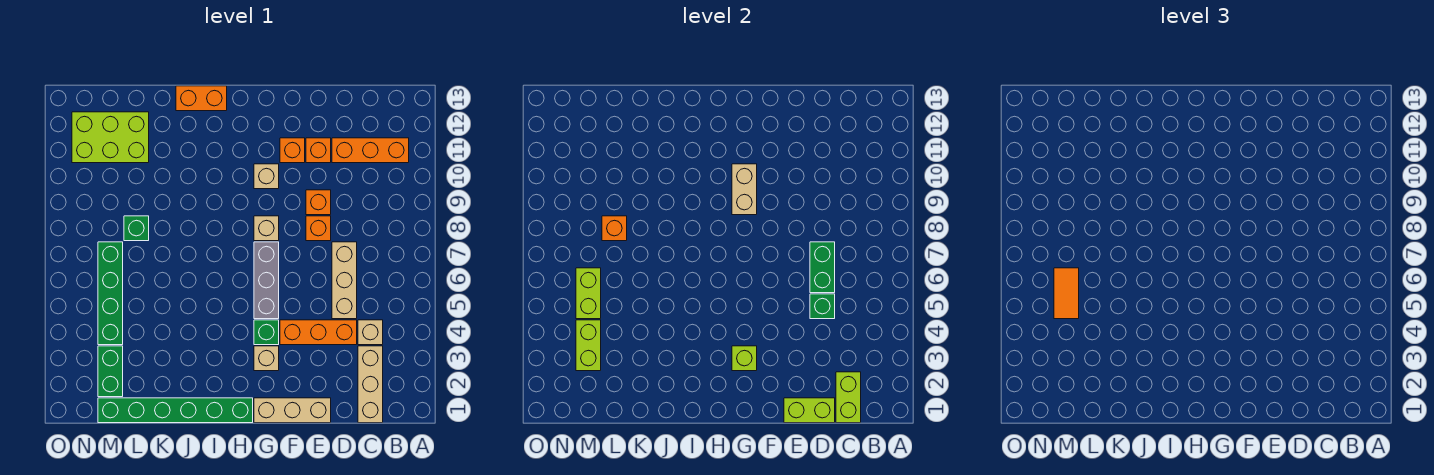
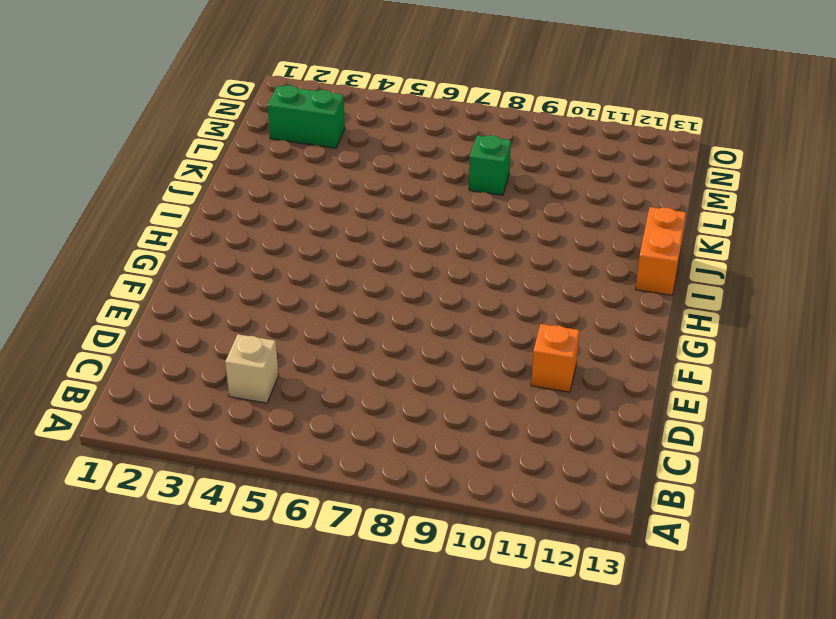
none -> orange 1x3 brick [332,138,409,163]
none -> tan 1x3 brick [358,346,383,423]
none -> orange 1x3 brick [280,320,357,345]
none -> tan 1x3 brick [332,242,357,319]

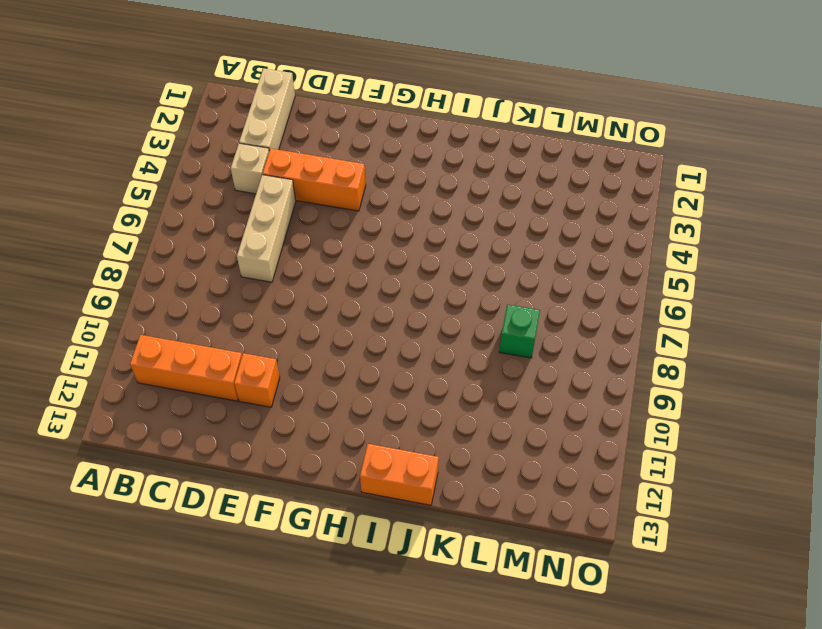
none -> tan 1x3 brick [254,398,331,423]
none -> orange 1x1 brick [306,216,331,241]
none -> orange 1x1 brick [306,190,331,215]
none -> orange 1x1 brick [280,138,305,163]

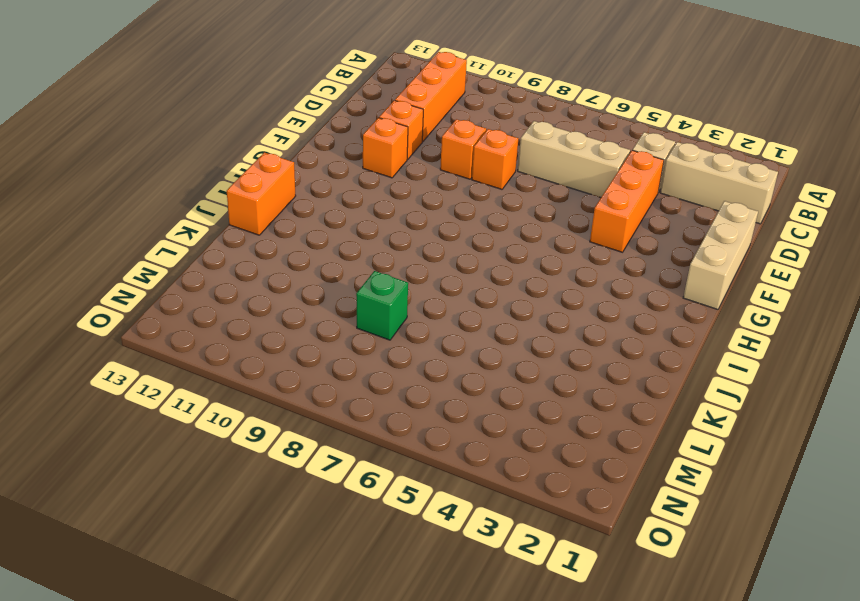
none -> tan 1x1 brick [254,346,279,371]
none -> green 1x1 brick [254,320,279,345]
none -> grey 1x3 brick [254,242,279,319]
none -> tan 1x1 brick [254,216,279,241]

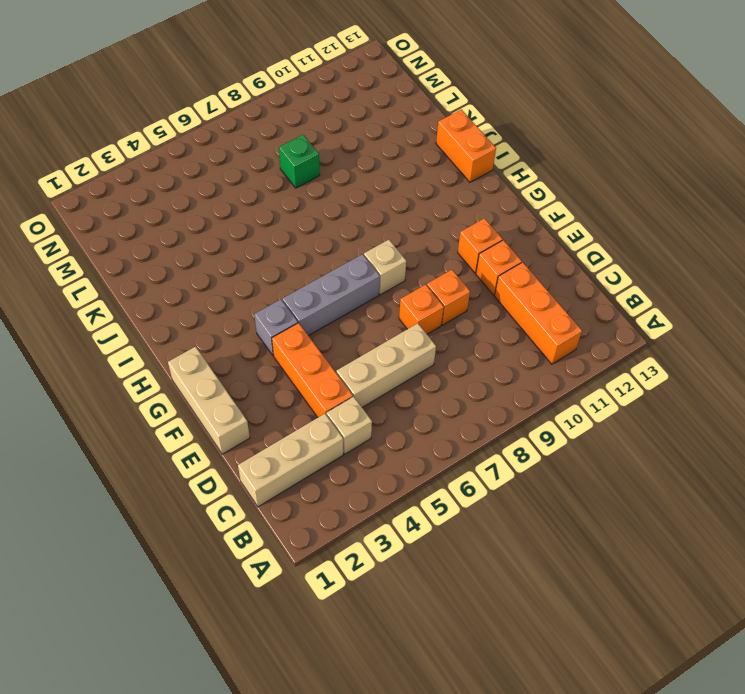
grey 1x1 brick [254,299,298,356] -> green 1x1 brick [254,320,279,345]
none -> tan 1x1 brick [254,346,279,371]
none -> tan 1x1 brick [254,164,279,189]
none -> green 1x6 brick [98,398,253,423]
none -> lime 2x3 brick [72,112,149,163]

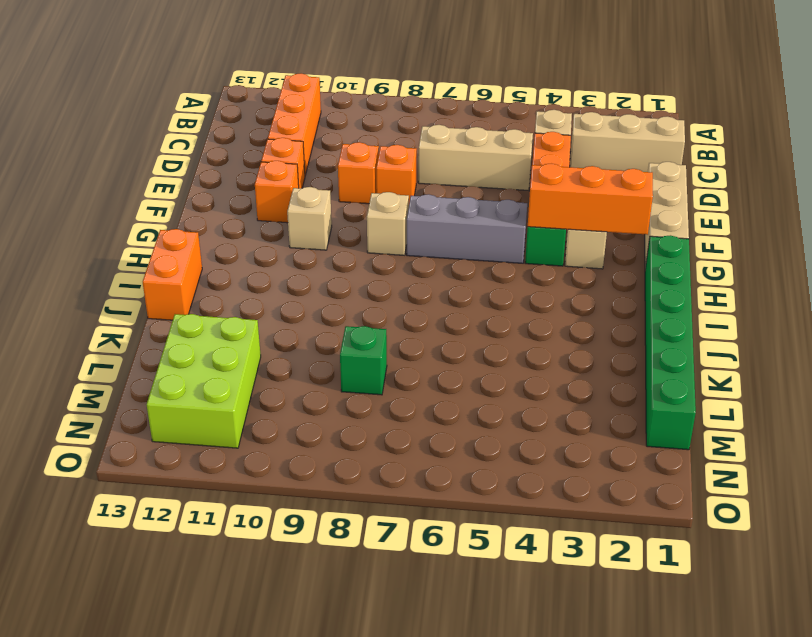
orange 1x3 brick [528,164,653,235] -> lime 1x1 brick [732,346,757,371]
none -> green 1x2 brick [98,346,123,397]
none -> green 1x4 brick [98,242,123,345]
none -> lime 1x2 brick [836,372,861,423]
none -> lime 1x2 brick [784,398,835,423]

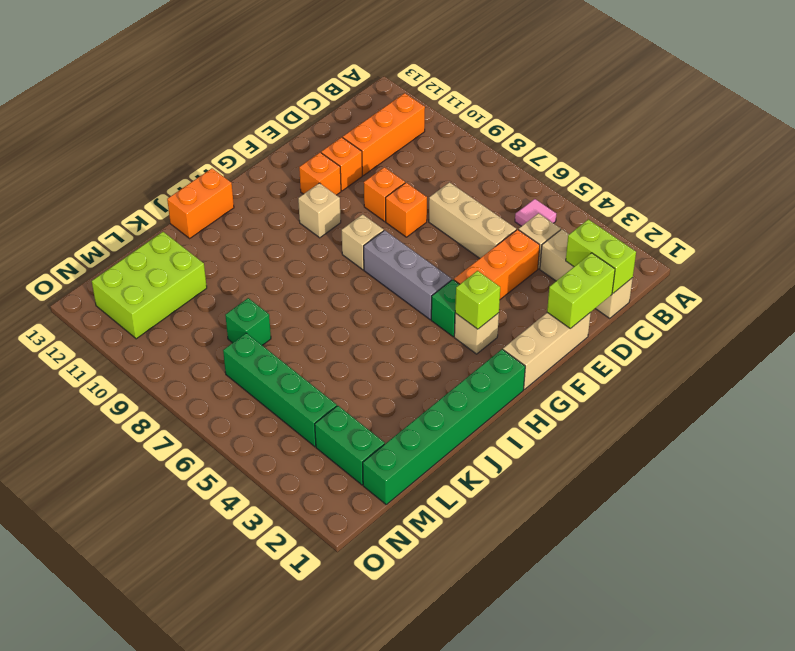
pink 1x1 tile [515,199,556,226] -> none
none -> green 1x1 brick [810,294,835,319]
none -> green 1x2 brick [810,242,835,293]
none -> tan 1x2 brick [732,164,757,215]
none -> orange 1x1 brick [602,216,627,241]

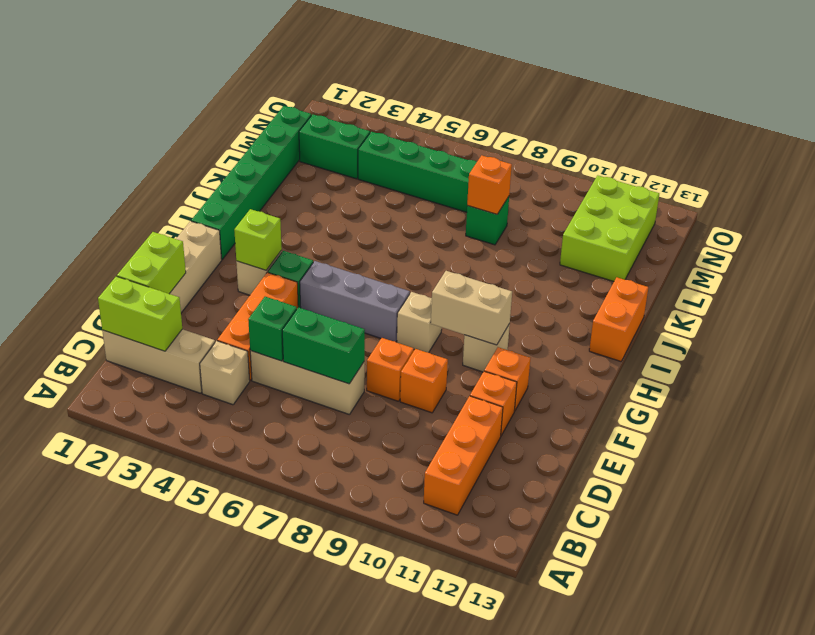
none -> lime 1x2 brick [576,320,601,371]
none -> lime 1x2 brick [576,268,601,319]
none -> orange 1x2 tile [1054,268,1079,319]

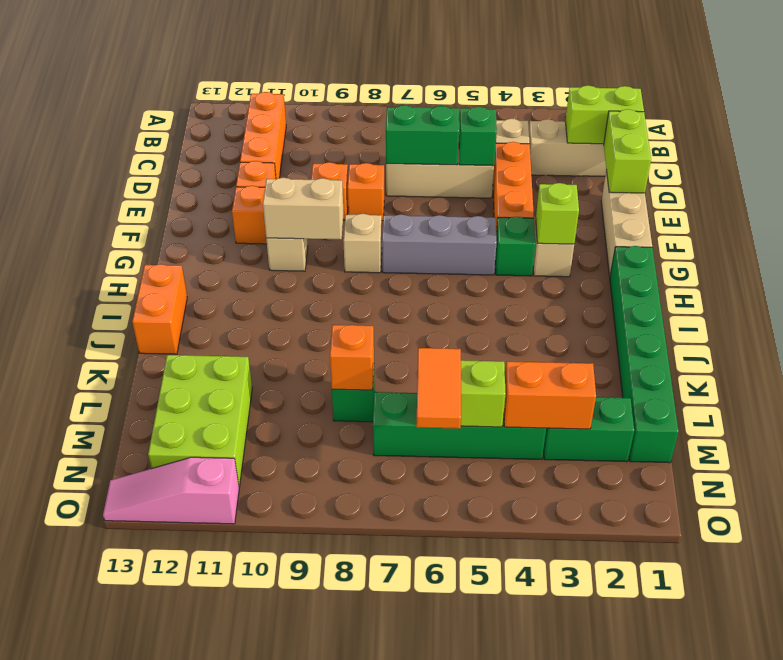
orange 1x2 brick [504,361,596,429] -> lime 1x2 brick [576,320,601,371]
orange 1x2 tile [416,348,461,429] -> orange 1x2 tile turned to [1054,268,1079,319]
pink 1x3 slope [103,457,239,524] -> none

